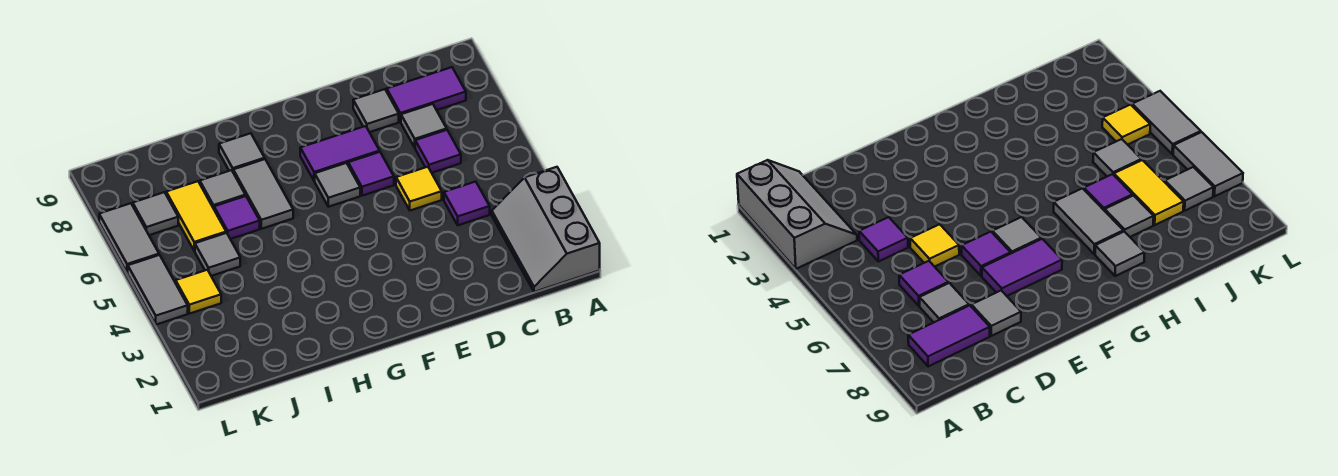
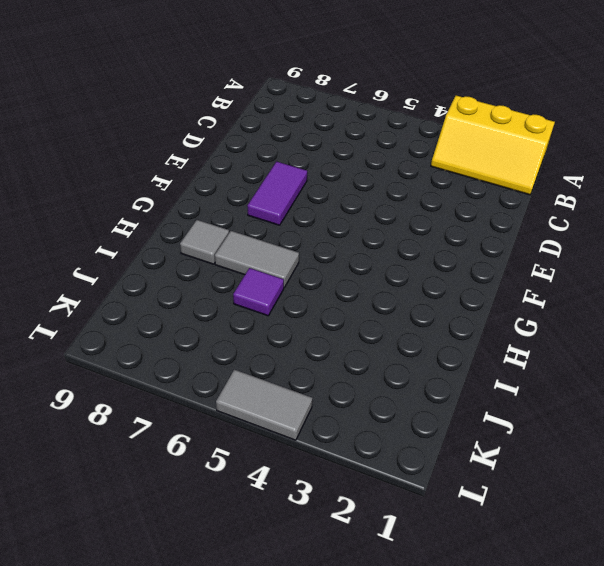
yellow 2x3 slope [431,96,555,195] -> grey 2x3 slope [492,167,600,292]
none -> purple 1x2 tile [387,67,466,122]
none -> purple 1x1 tile [444,182,490,225]
none -> purple 1x1 tile [415,130,461,173]

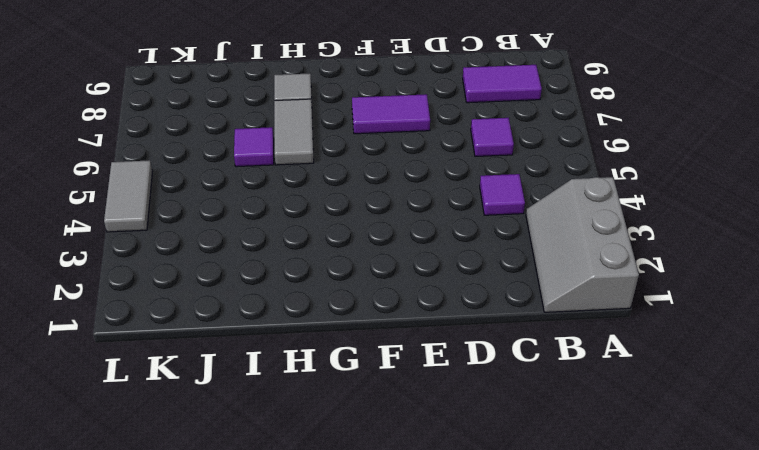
none -> grey 1x1 tile [401,104,447,147]
none -> yellow 1x1 tile [396,167,442,210]
none -> grey 1x1 tile [353,89,399,132]

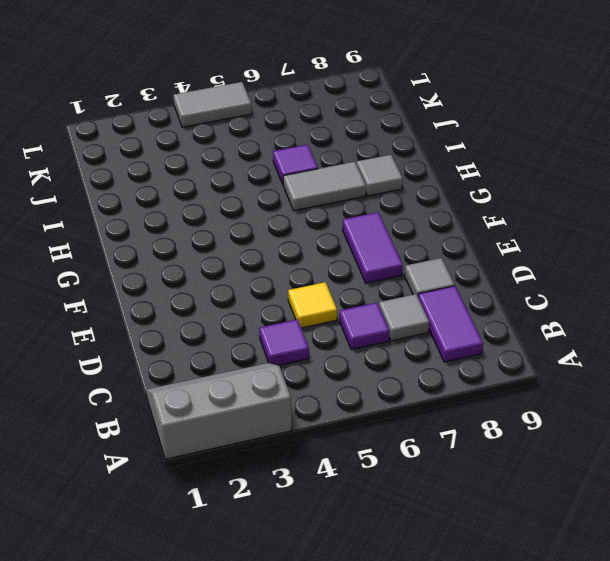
none -> purple 1x1 tile [348,152,394,196]
none -> grey 1x1 tile [315,163,360,207]
none -> grey 1x1 tile [200,170,245,209]

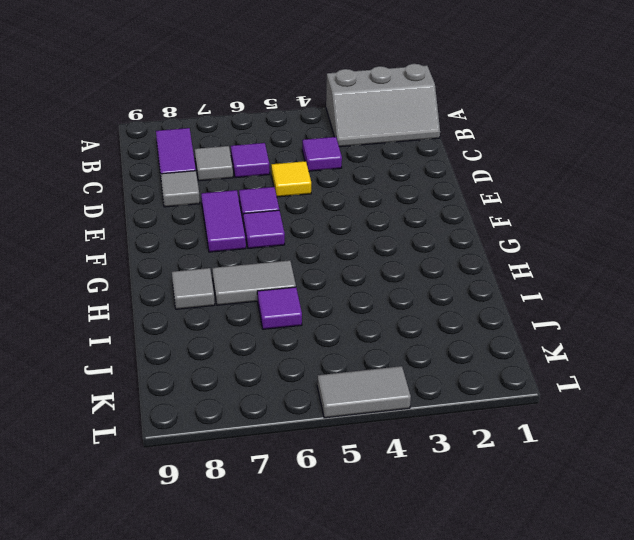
purple 1x1 tile [243,210,285,248] -> grey 1x1 tile [315,163,360,207]
none -> grey 1x1 tile [200,170,245,209]
none -> grey 1x1 tile [195,233,240,276]
none -> yellow 1x2 tile [166,181,226,251]

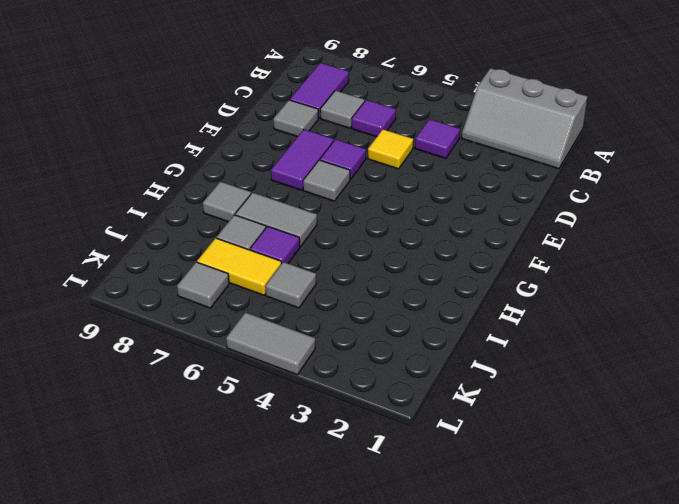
none -> yellow 1x1 tile [176,270,221,314]
none -> grey 1x2 tile [99,203,159,273]

